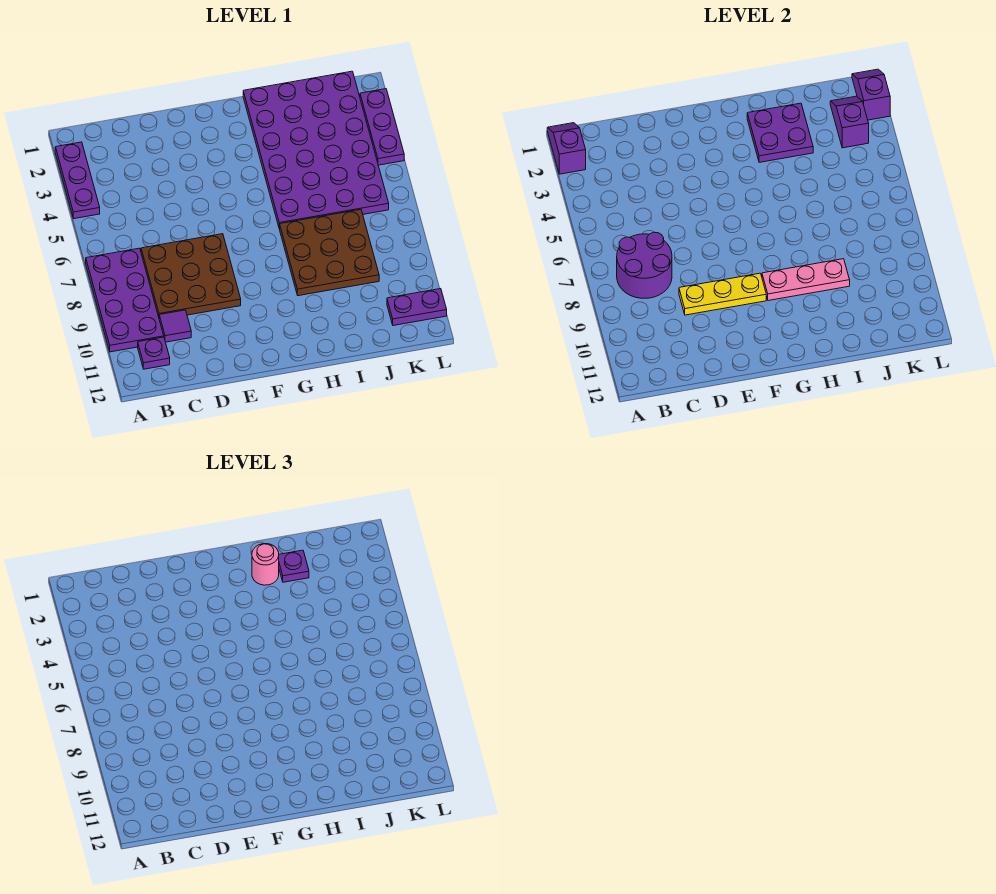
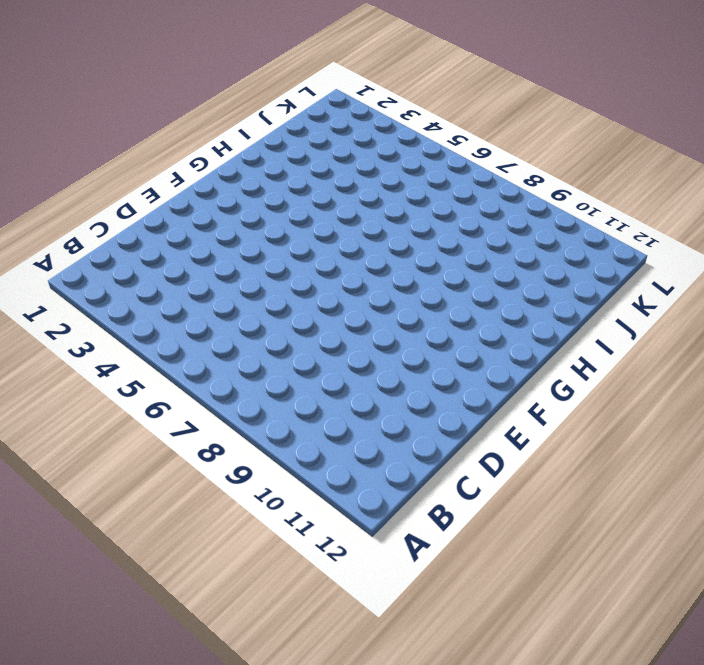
none -> purple 1x3 plate [55,142,100,219]
none -> purple 2x4 plate [86,248,164,352]
none -> purple 1x1 plate [138,337,170,369]

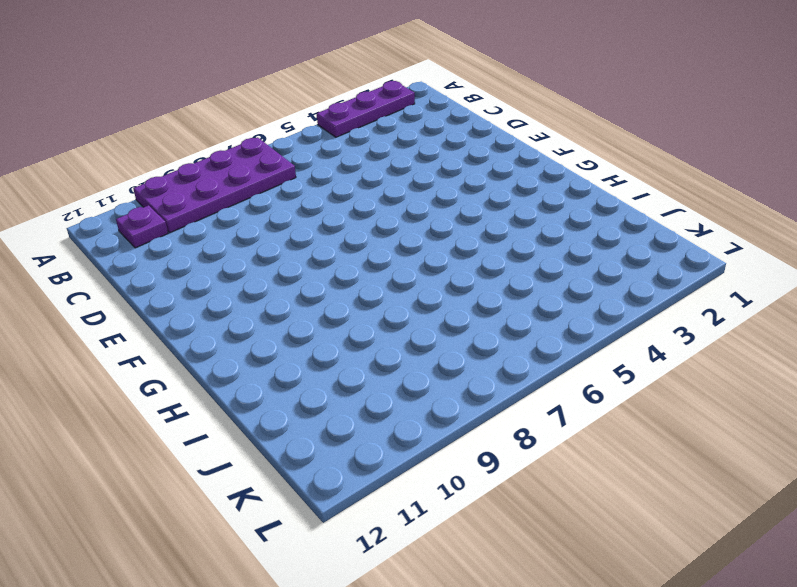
none -> brown 3x3 plate [141,234,241,317]
none -> purple 1x1 tile [159,310,191,342]
none -> purple 4x6 plate [243,71,389,229]

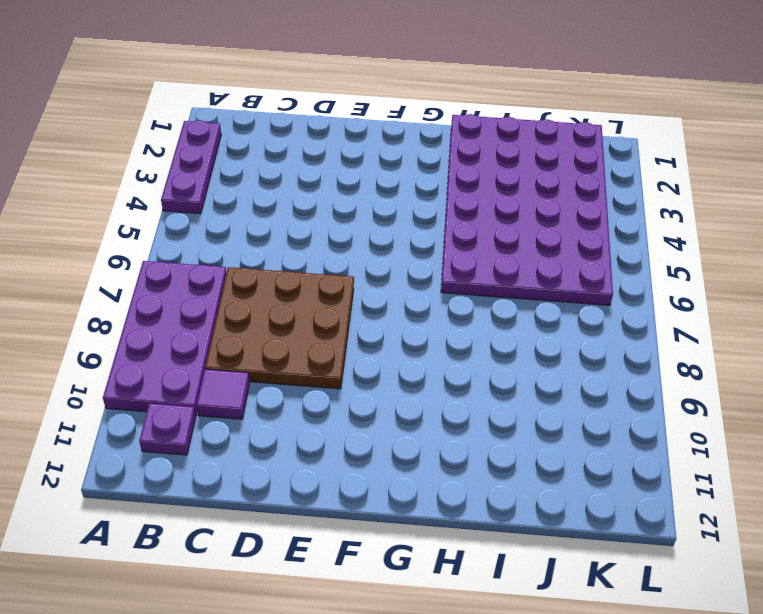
none -> brown 3x3 plate [280,209,379,296]
none -> purple 1x2 plate [387,289,447,326]
none -> purple 1x3 plate [360,89,404,165]

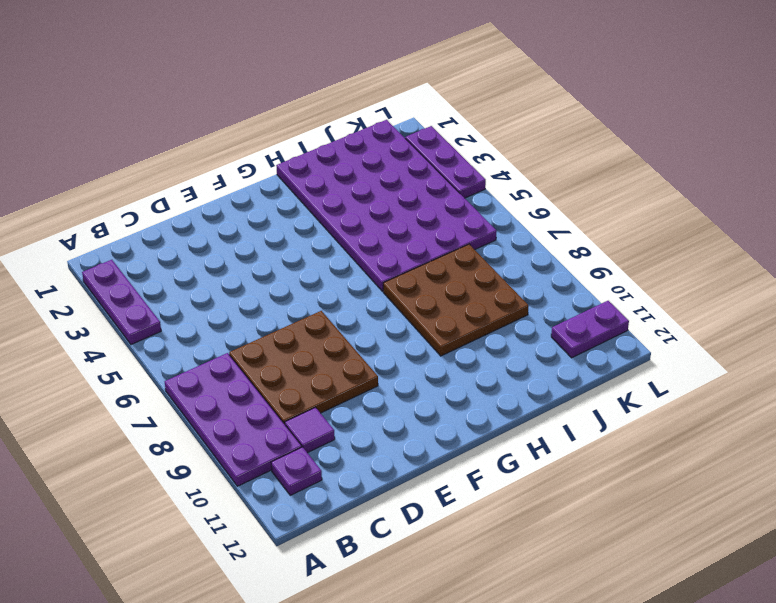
none -> purple 1x2 slope [547,123,586,174]
none -> purple 2x2 round brick [617,232,672,298]
none -> yellow 1x3 plate [679,273,766,315]

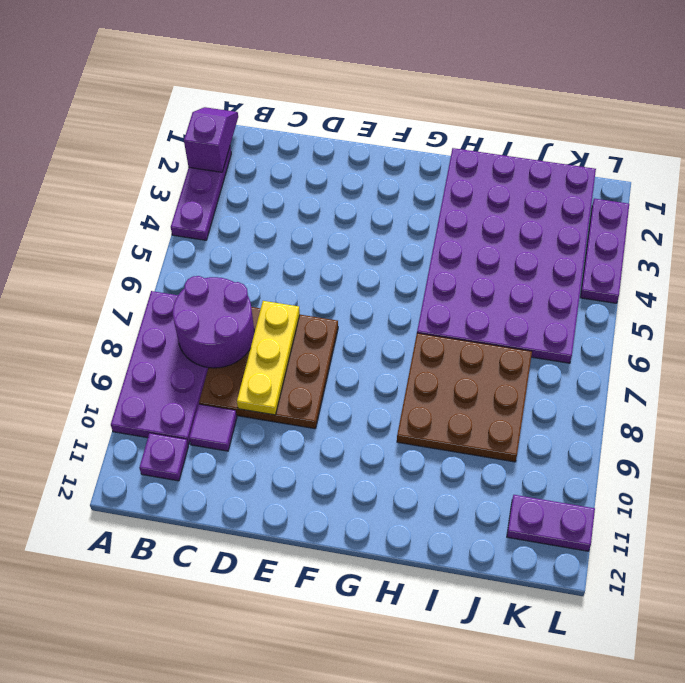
yellow 1x3 plate [237,301,300,415] -> yellow 1x3 plate turned to [679,273,766,315]
none -> pink 1x3 plate [762,259,850,301]
none -> purple 2x2 plate [747,103,813,162]
none -> purple 1x2 slope [830,96,869,148]

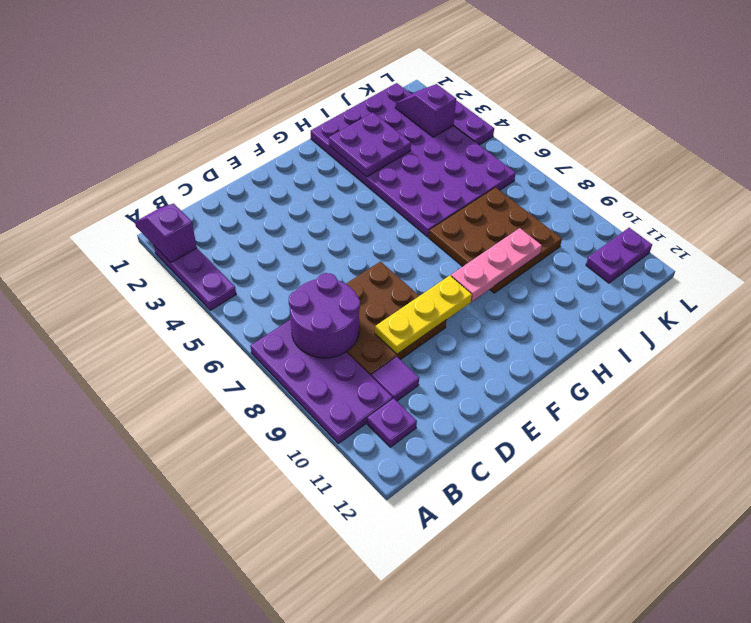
none -> purple 1x2 slope [852,69,890,120]
none -> pink 1x1 round brick [252,544,279,585]
none -> purple 1x1 plate [279,550,309,582]

